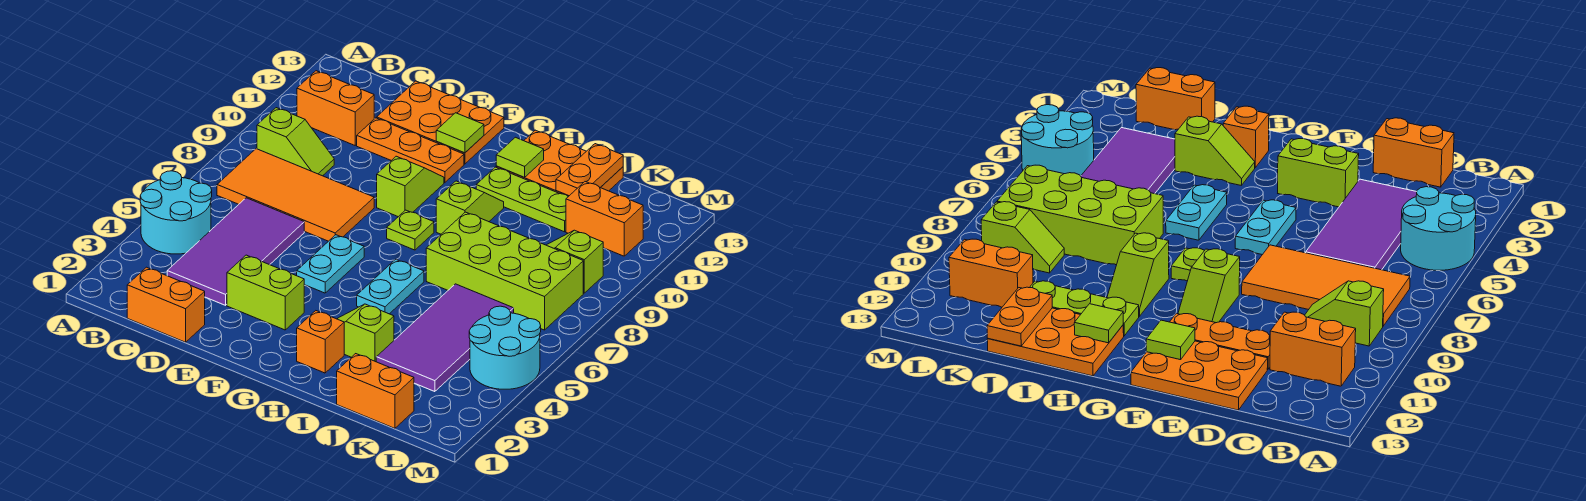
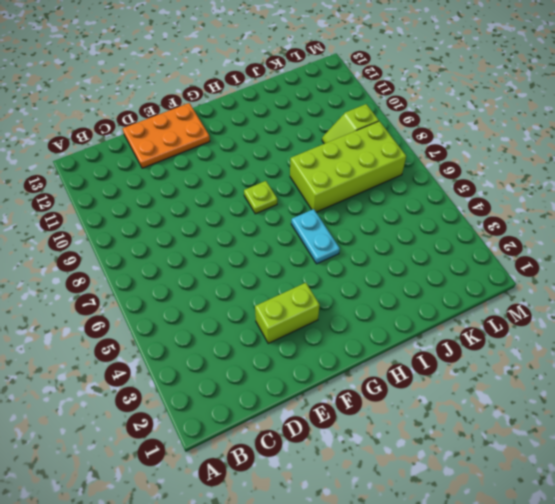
none -> cyan 2x2 round brick [140,171,212,254]
none -> orange 2x4 tile [217,149,374,241]
none -> lime 1x2 slope [257,108,334,176]

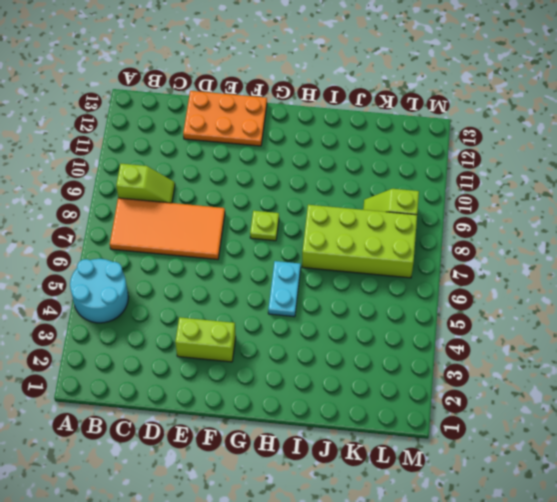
none -> orange 1x2 brick [297,71,374,145]
none -> orange 1x2 brick [127,267,205,342]
none -> purple 2x4 tile [167,198,304,305]

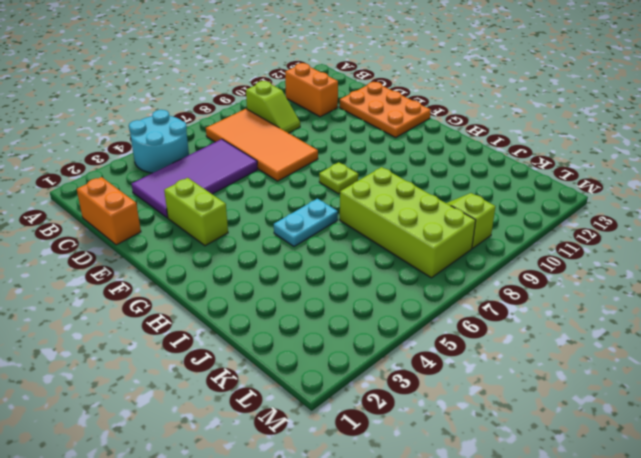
none -> orange 1x3 plate [357,118,464,182]
none -> cyan 1x2 plate [297,235,364,293]
none -> lime 1x2 slope [377,156,444,217]

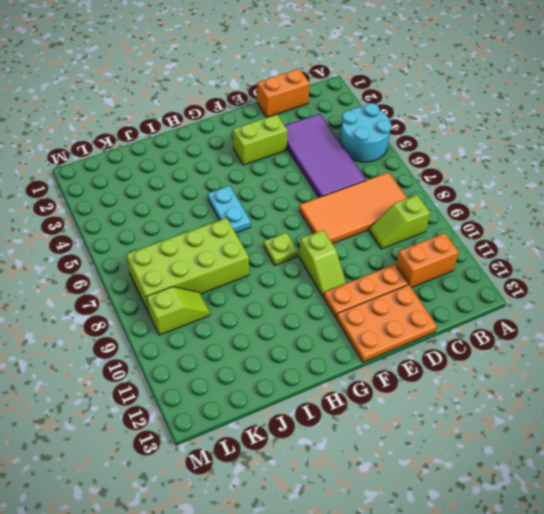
none -> cyan 1x2 plate [297,235,364,293]
none -> orange 1x1 brick [297,311,344,373]
none -> lime 1x2 slope [337,304,394,362]

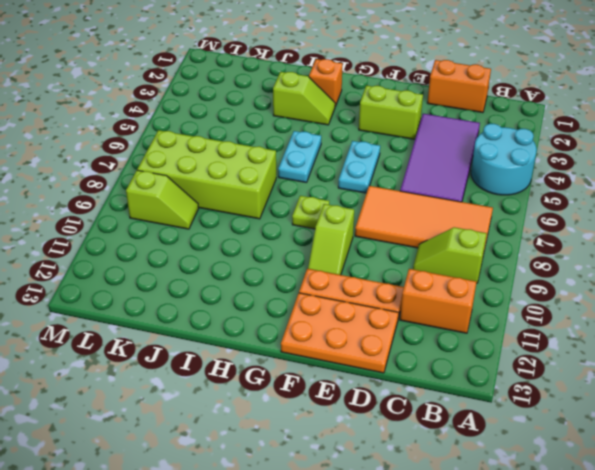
none -> lime 1x2 slope [436,181,504,234]
none -> lime 1x3 plate [476,167,568,232]
none -> orange 2x3 plate [496,130,623,197]

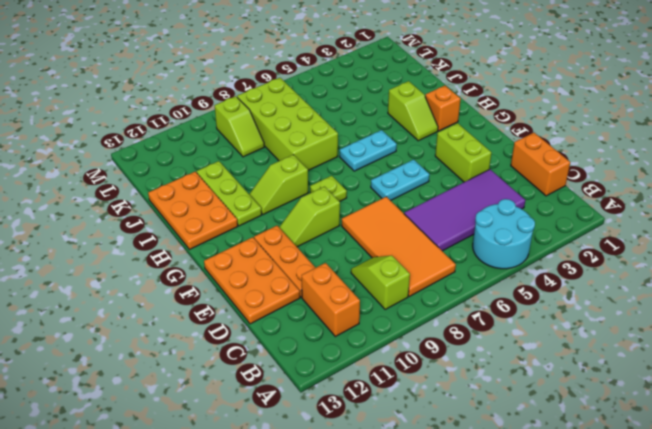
none -> orange 1x2 brick [337,354,414,428]
none -> purple 2x4 tile [376,284,514,392]
none -> orange 1x2 brick [566,182,643,256]

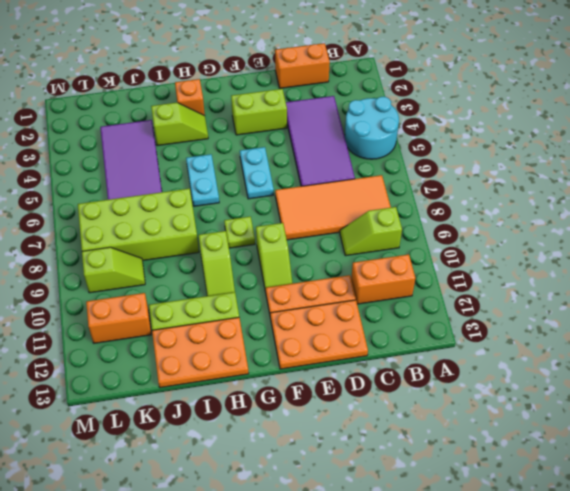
none -> orange 1x2 brick [337,354,414,428]
none -> cyan 2x2 round brick [469,306,541,389]
none -> lime 1x1 tile [436,113,484,153]

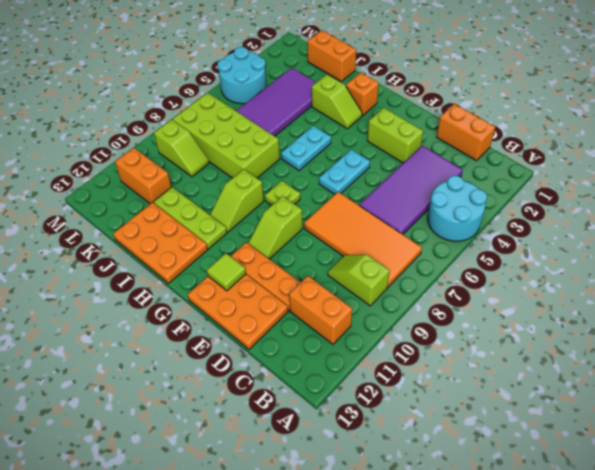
none -> lime 1x1 tile [496,137,544,177]
none -> orange 1x2 plate [556,144,623,196]

